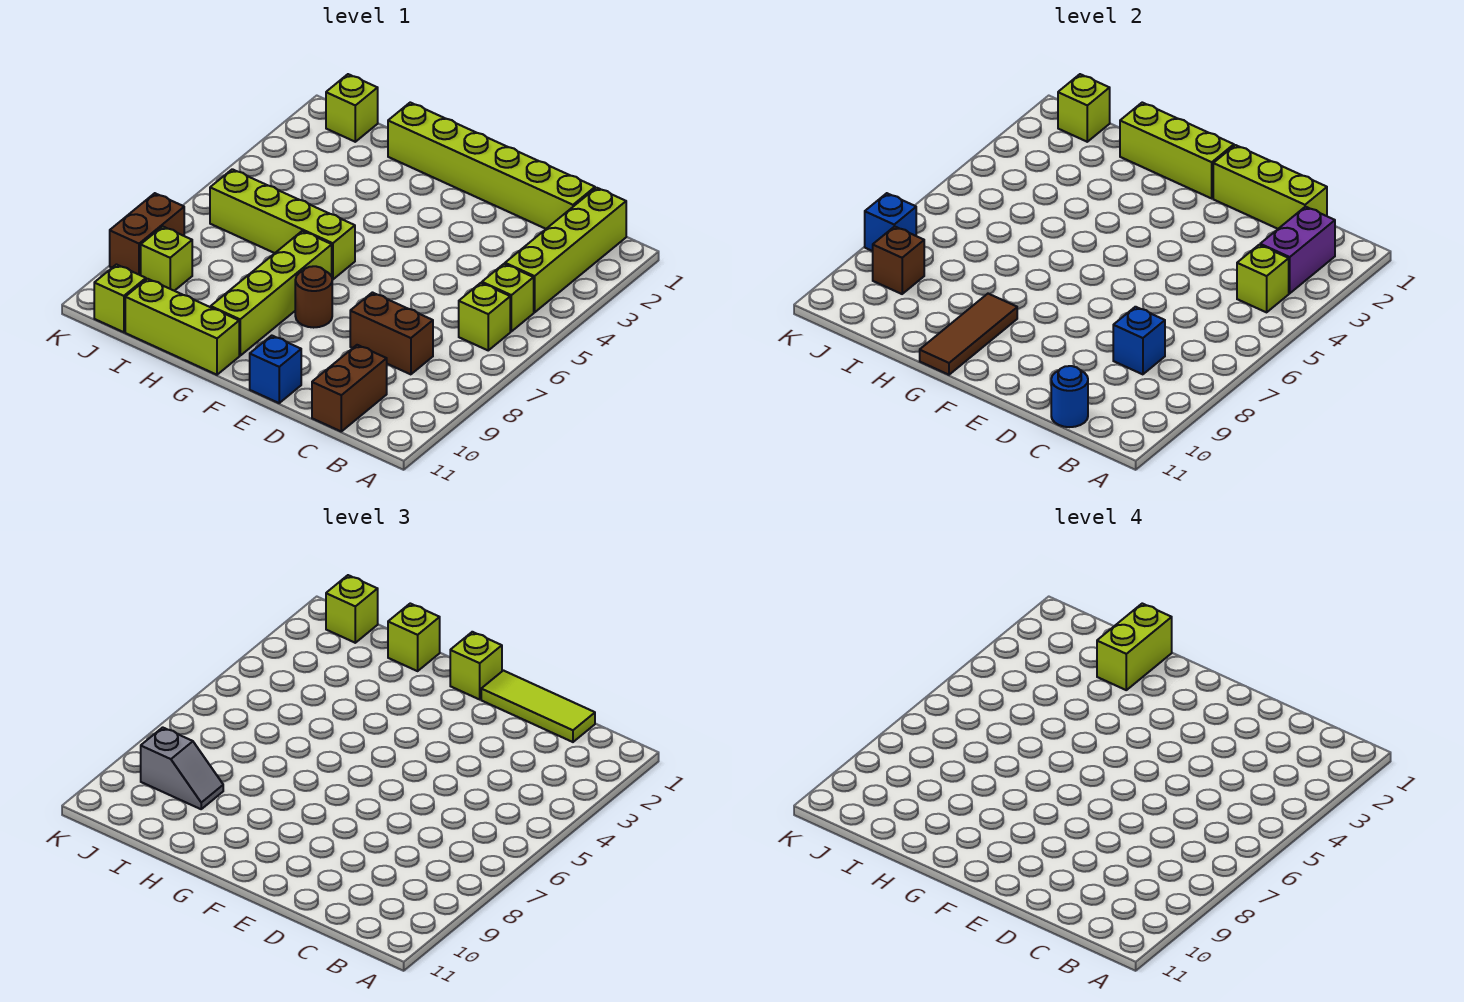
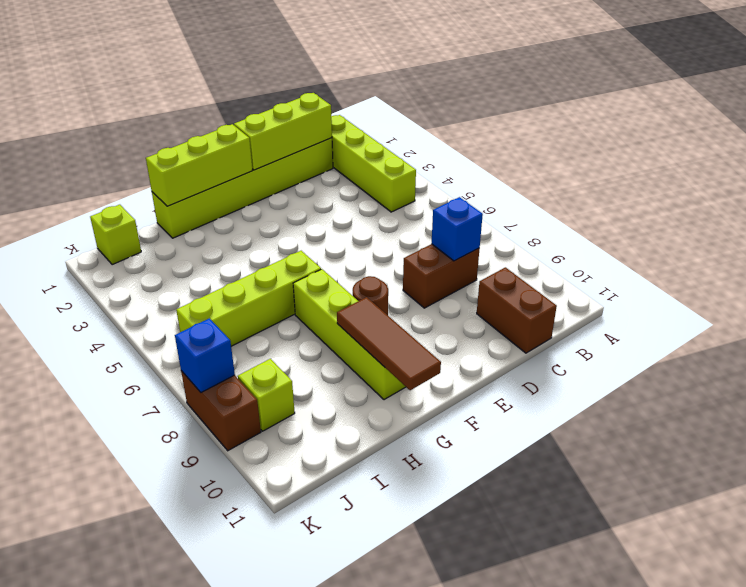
none -> lime 1x1 brick [482,264,534,331]
none -> lime 1x1 brick [459,283,510,350]
none -> blue 1x1 brick [250,336,301,403]
none -> lime 1x3 brick [125,279,239,375]

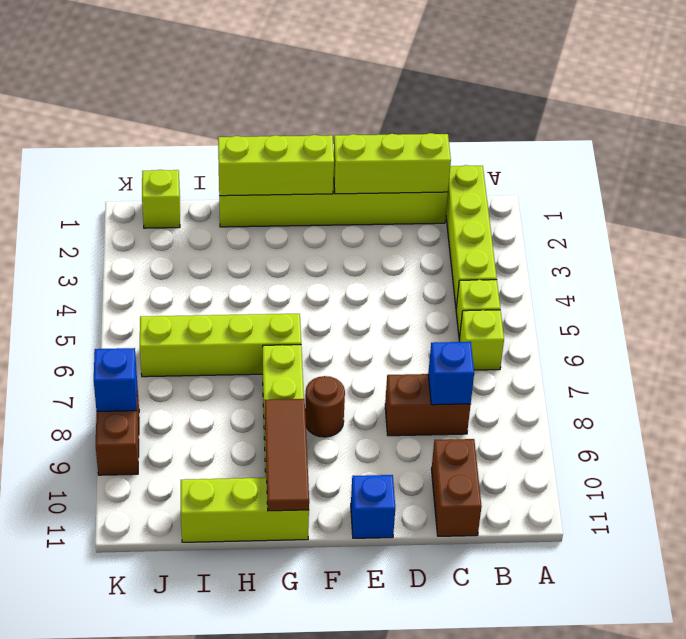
none -> lime 1x1 brick [141,226,192,291]
none -> lime 1x1 brick [94,265,146,332]
none -> purple 1x2 brick [1260,207,1335,293]
none -> lime 1x1 brick [1237,245,1289,312]

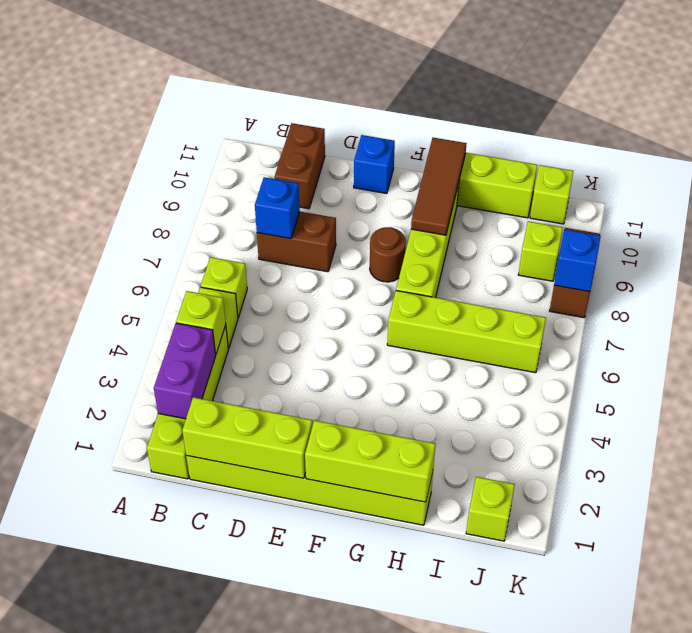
none -> blue 1x1 round brick [1051,366,1088,427]
none -> lime 1x1 brick [1058,74,1110,142]
none -> brown 1x1 brick [873,226,924,294]
none -> lime 1x3 tile [481,671,595,742]

